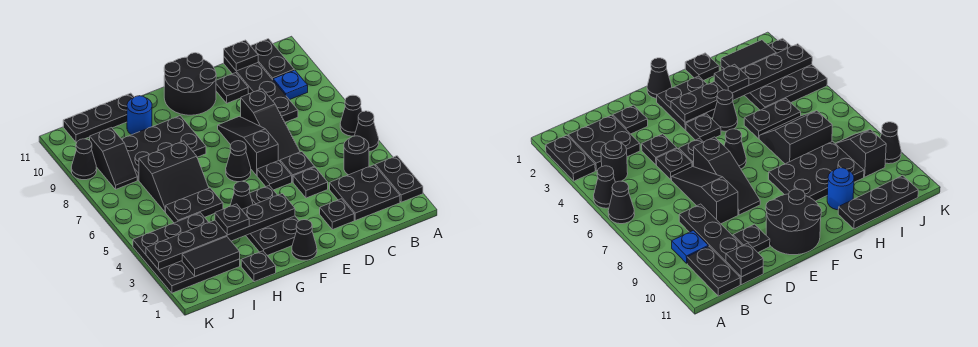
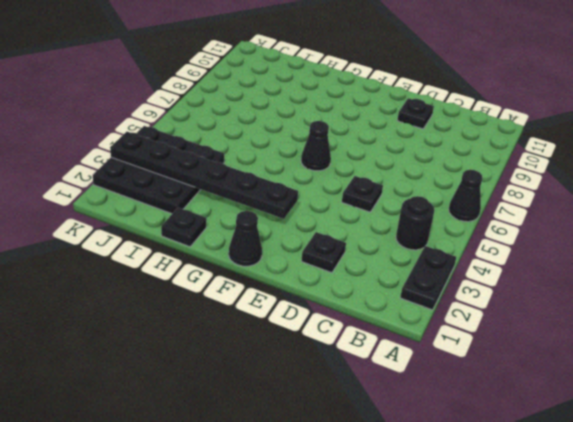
none -> black 1x1 cone [355,111,379,152]
none -> black 2x2 plate [330,165,400,220]
none -> blue 1x1 plate [273,70,308,100]
none -> black 1x2 plate [251,39,294,80]

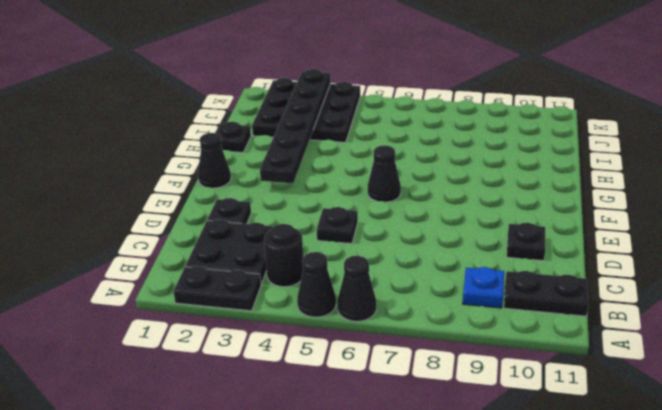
none -> black 1x4 plate [224,57,298,122]
none -> black 1x1 plate [293,167,328,198]
none -> black 1x3 slope [241,89,300,161]
none -> black 1x1 plate [257,161,292,190]

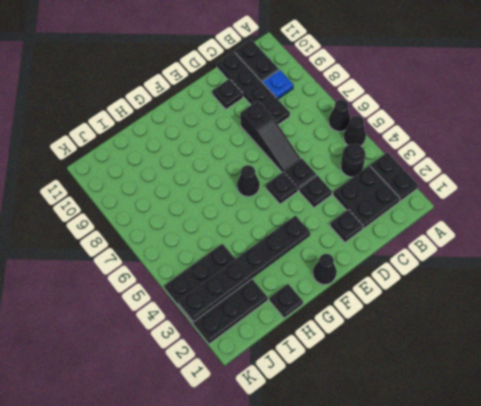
none -> black 1x3 slope [218,116,278,175]
none -> black 2x2 round brick [164,53,216,115]
none -> black 2x2 plate [246,216,299,255]
none -> black 1x1 plate [250,185,277,205]

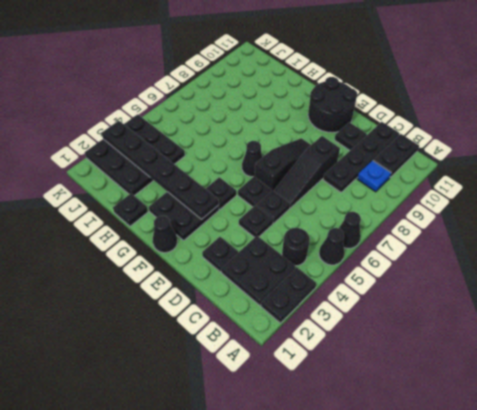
none -> black 1x1 cone [230,181,253,210]
none -> black 2x3 plate [122,116,206,180]
none -> black 1x2 plate [166,188,223,223]
none -> black 2x2 slope [139,141,209,212]

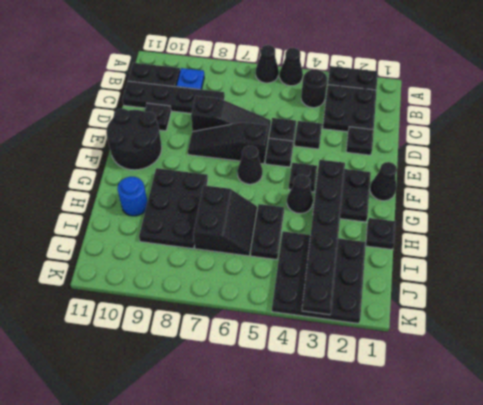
none -> black 1x3 plate [63,93,134,142]
none -> black 1x2 slope [90,128,137,189]
none -> black 1x1 cone [71,139,97,180]
none -> black 1x1 plate [224,40,258,71]

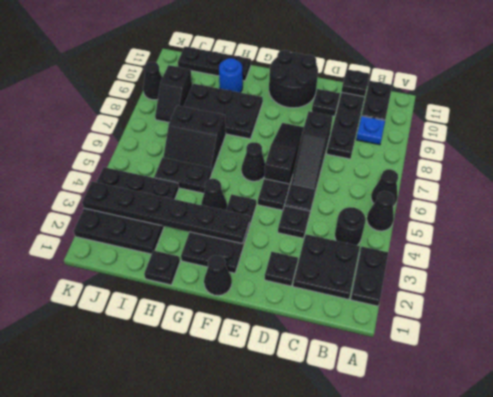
none -> black 1x2 tile [182,237,240,276]
none -> black 1x1 plate [215,204,249,235]

